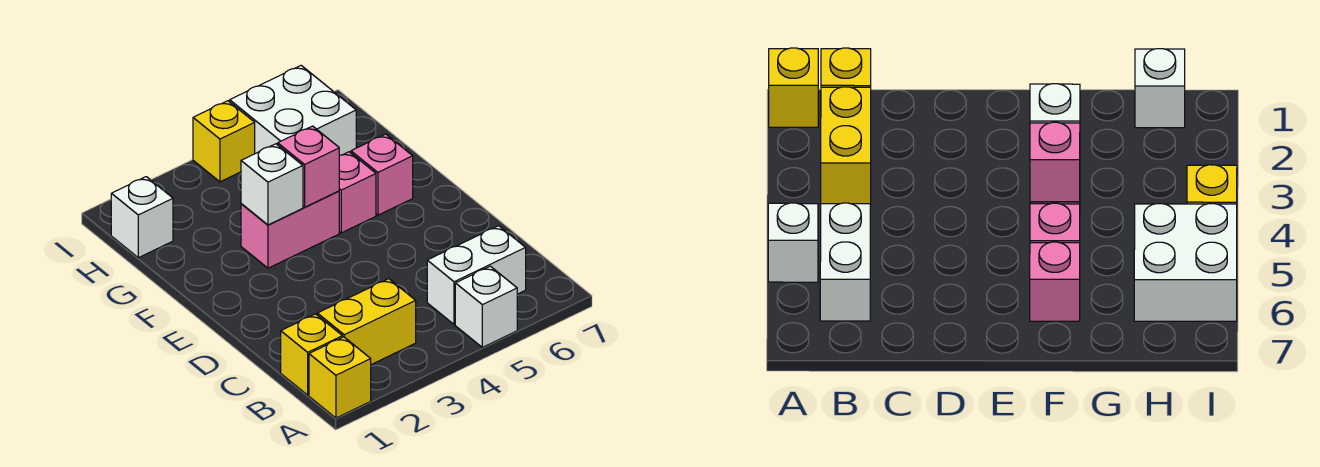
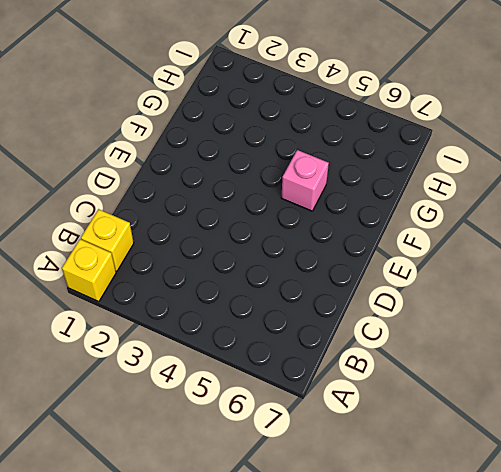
none -> white 1x1 brick [455,266,517,347]
none -> yellow 1x2 brick [317,279,416,365]
none -> white 1x2 brick [427,226,526,325]

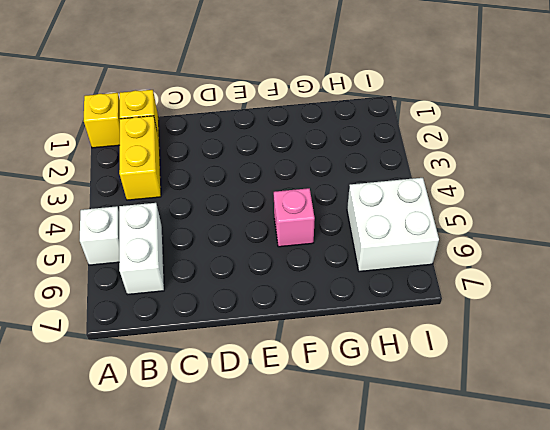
none -> pink 1x2 brick [241,191,339,268]
none -> pink 1x1 brick [351,134,413,215]
none -> white 1x1 brick [111,177,173,258]

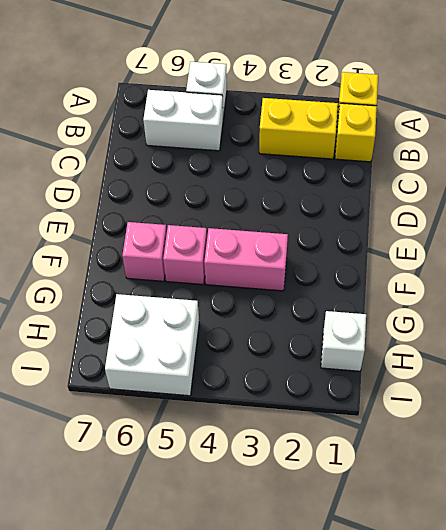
none -> yellow 1x1 brick [193,101,255,182]
none -> white 1x1 brick [241,144,303,225]
none -> pink 1x1 brick [278,126,339,207]

